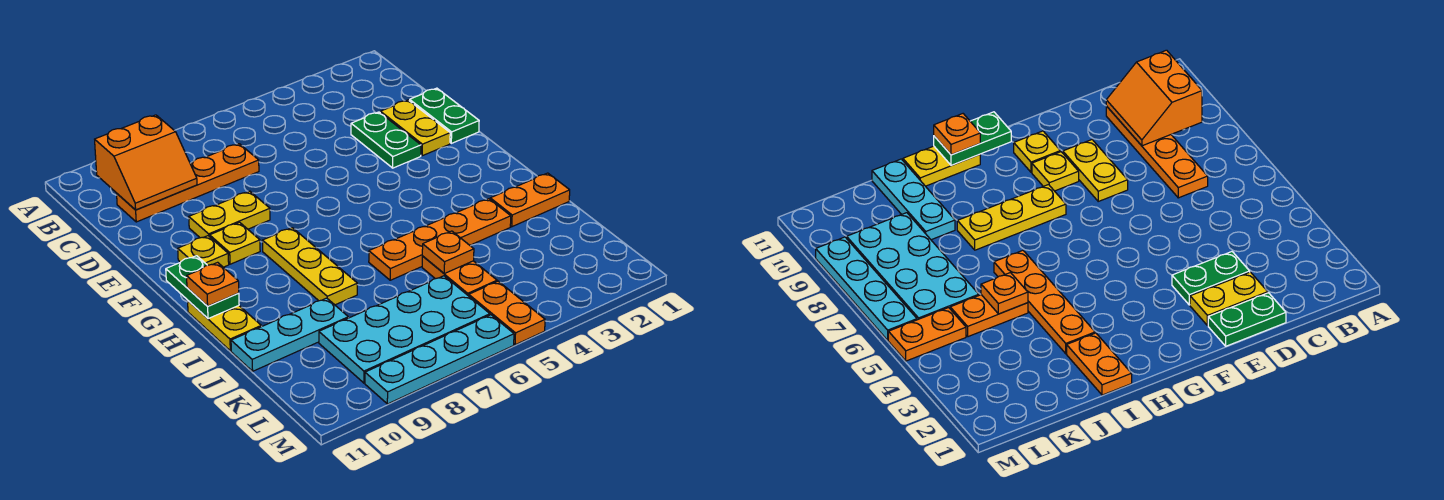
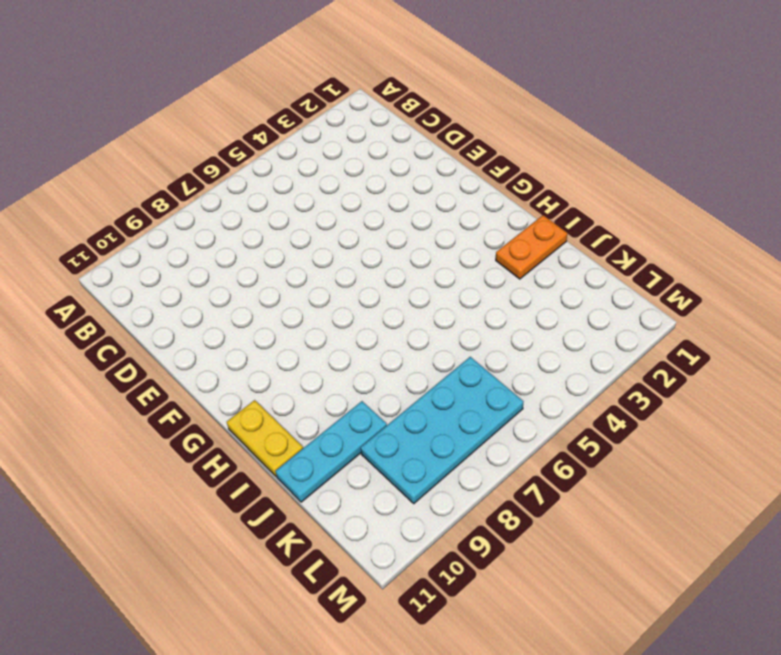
none -> orange 1x4 plate [117,144,259,222]
none -> green 1x2 plate [409,88,479,143]
none -> yellow 1x2 plate [380,100,450,156]

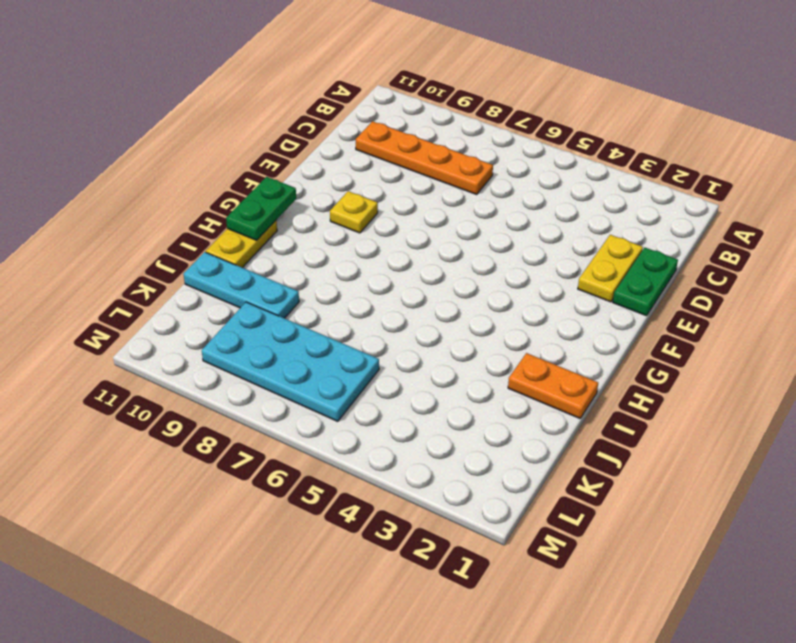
none -> green 1x2 plate [351,112,421,168]
none -> yellow 1x2 plate [189,191,270,238]
none -> yellow 1x1 plate [178,236,229,267]

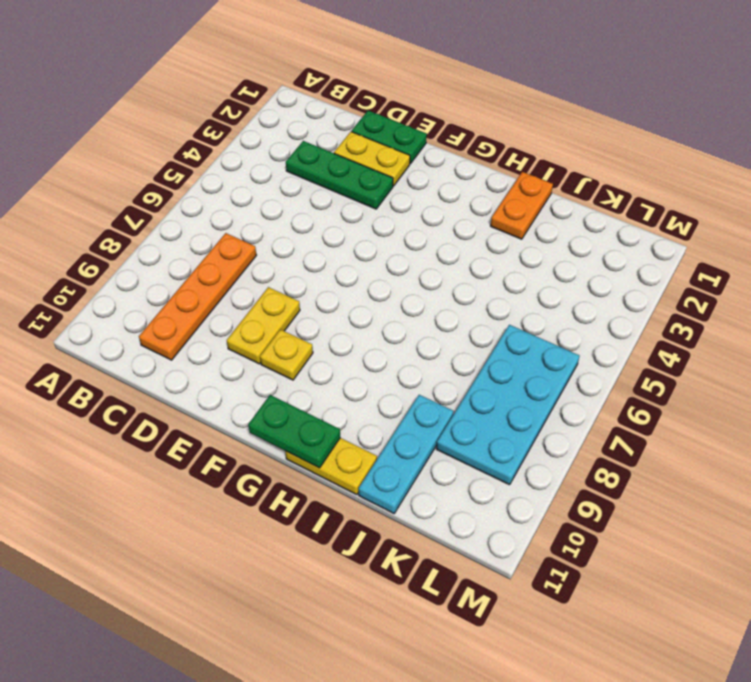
green 1x3 plate [286,141,393,209] -> green 1x2 plate [351,112,421,168]
none -> yellow 1x1 plate [178,236,229,267]
none -> yellow 1x3 plate [262,228,357,305]
none -> orange 1x4 plate [369,199,511,280]

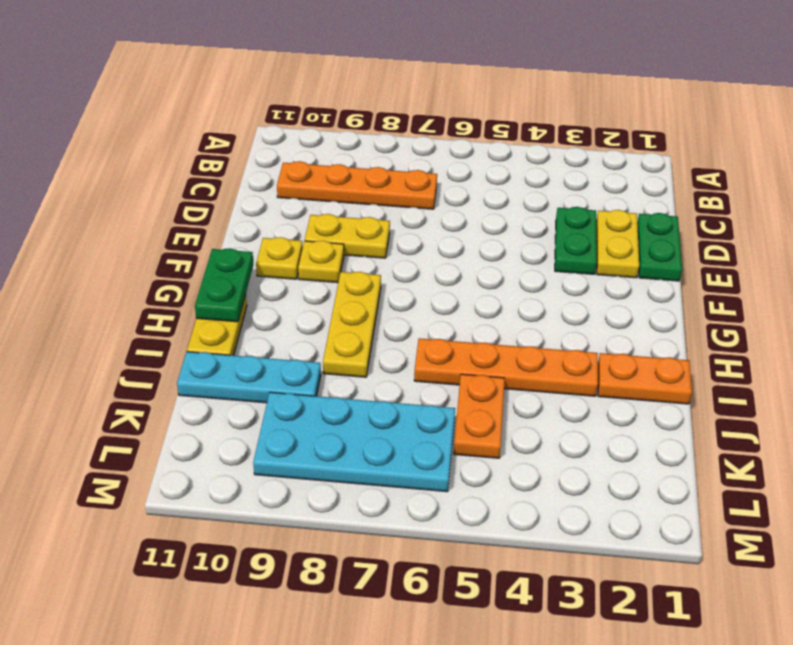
none -> orange 1x2 plate [469,281,545,345]
none -> cyan 1x4 plate [365,315,514,404]
none -> orange 2x2 slope [95,115,197,210]

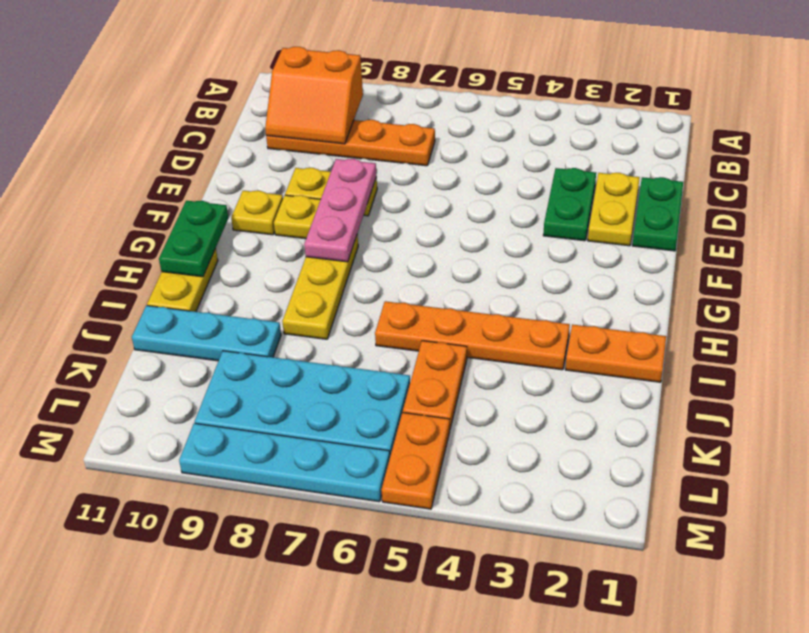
pink 1x3 plate [304,159,377,262] -> none
none -> orange 1x1 plate [422,231,474,274]
none -> orange 1x1 plate [187,262,239,306]

